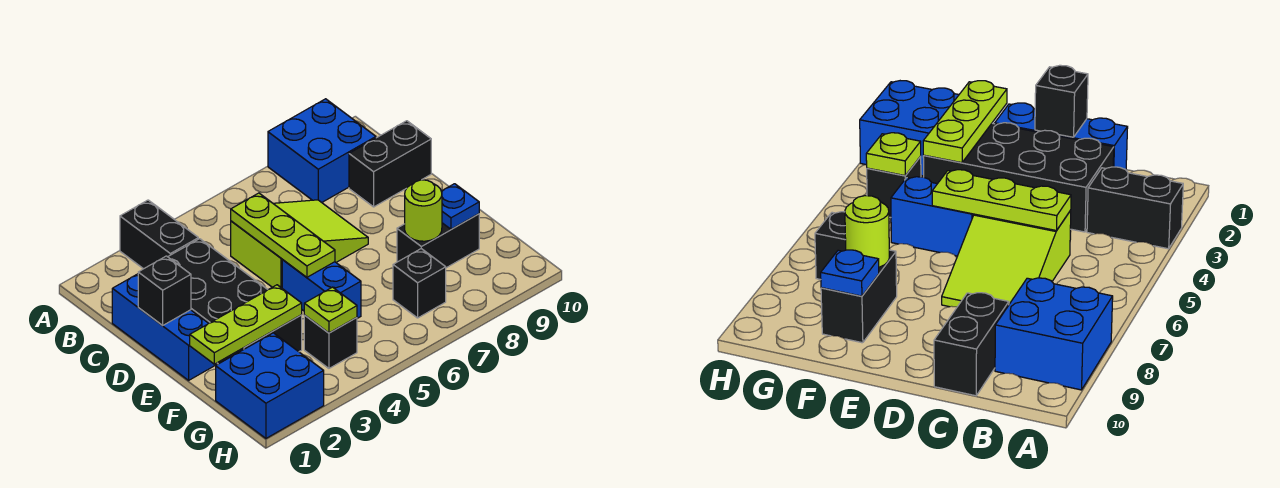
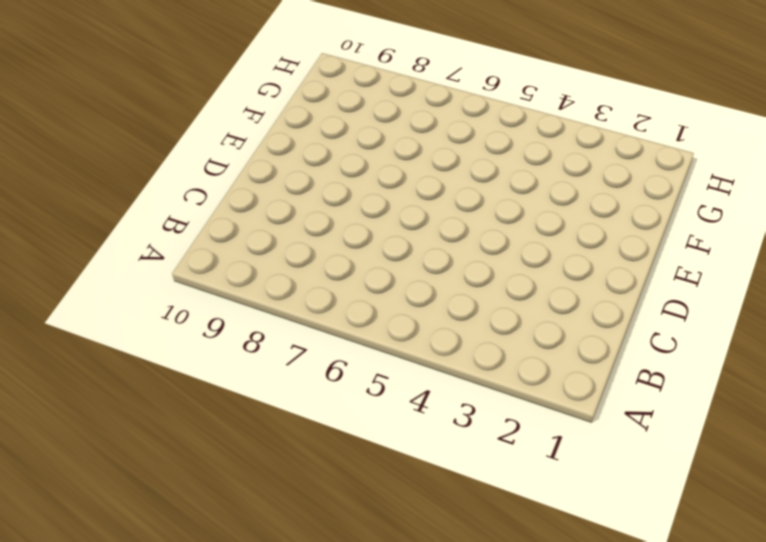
none -> black 1x2 brick [120,200,198,269]
none -> blue 2x2 brick [268,99,376,202]
none -> blue 1x3 brick [112,274,217,380]

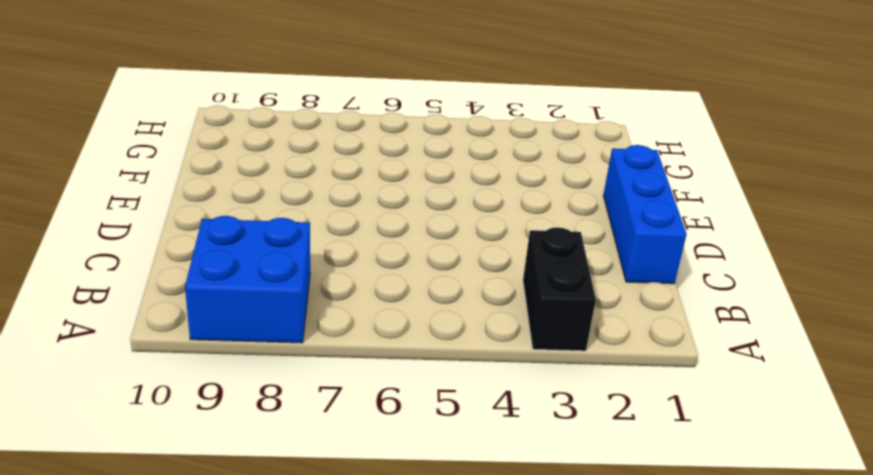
none -> black 2x4 brick [168,239,302,364]
none -> lime 2x3 slope [231,200,368,288]
none -> black 1x2 brick [349,121,431,207]

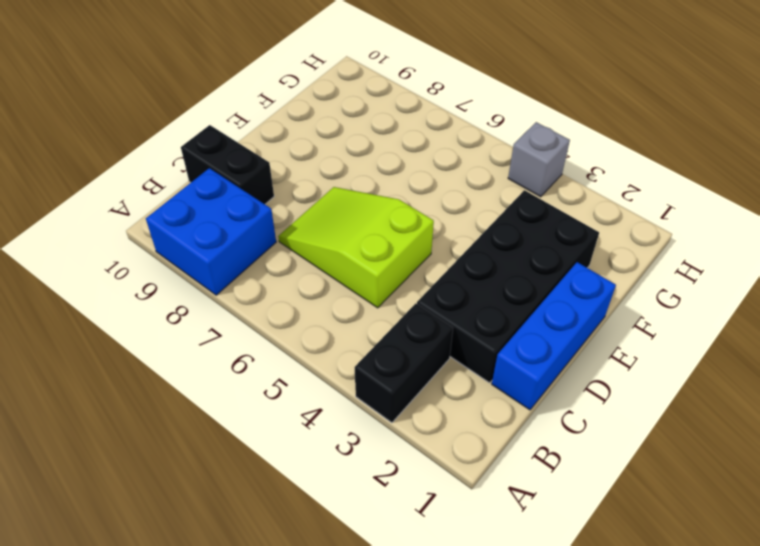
grey 1x1 brick [508,122,570,197] -> none
none -> blue 1x2 brick [282,260,361,318]
none -> black 1x2 brick [397,214,479,268]
none -> blue 2x2 brick [216,333,324,438]

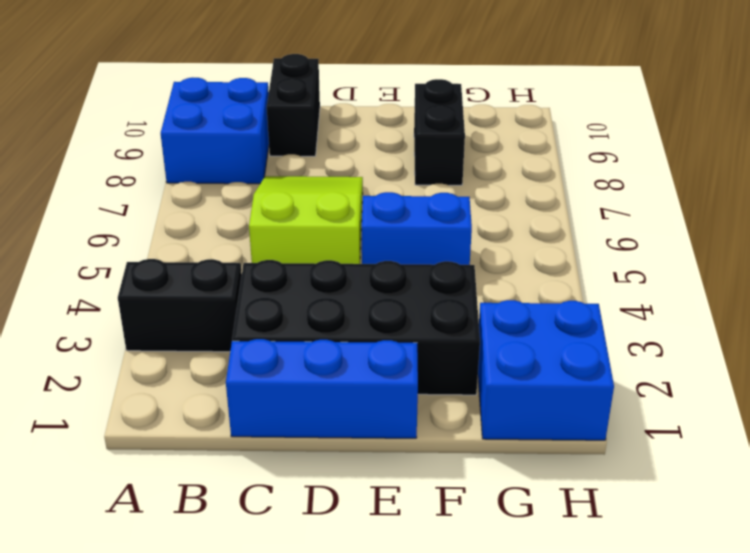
none -> black 1x1 brick [304,315,357,368]
none -> black 1x1 brick [393,249,446,318]
none -> lime 1x3 plate [231,193,335,277]

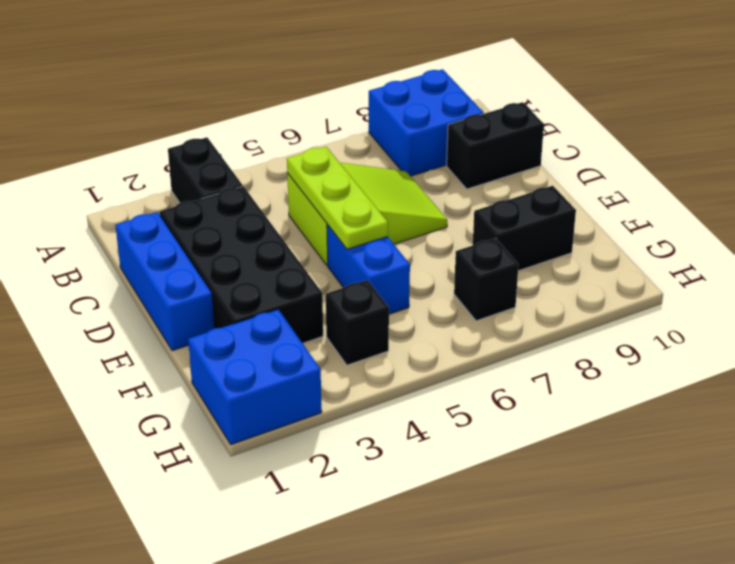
none -> black 1x1 brick [138,256,191,326]
none -> lime 1x3 plate [190,285,302,364]
none -> lime 1x1 round brick [405,180,442,241]

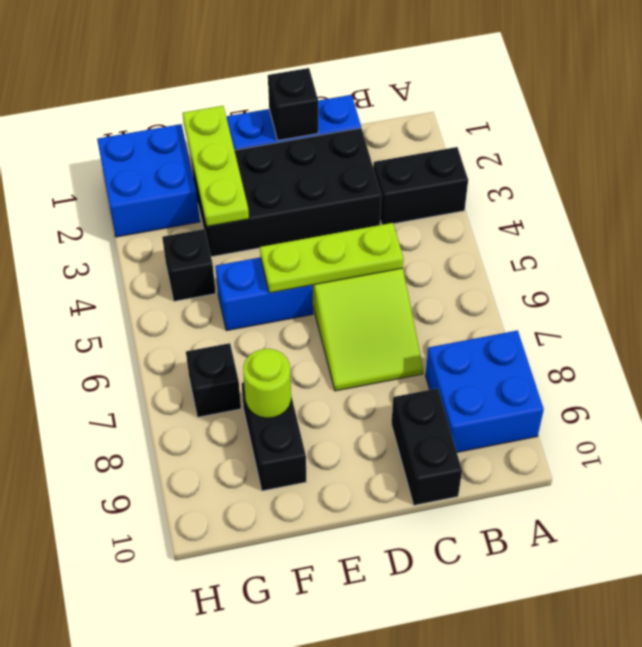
none -> blue 1x1 plate [441,184,479,229]
none -> lime 1x1 plate [304,287,357,333]

